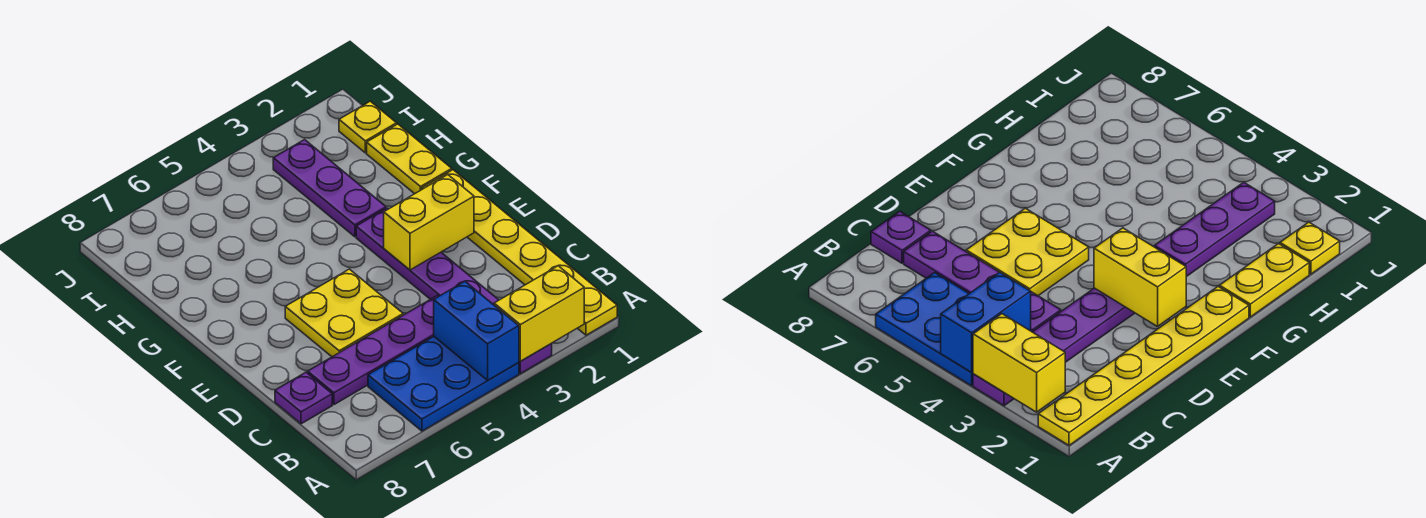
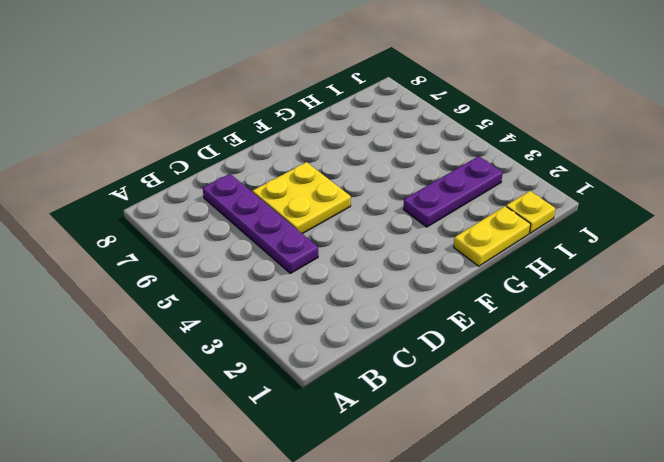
none -> yellow 1x6 plate [422,170,617,335]
none -> purple 1x6 plate [356,208,552,374]
none -> blue 2x3 plate [368,337,519,431]

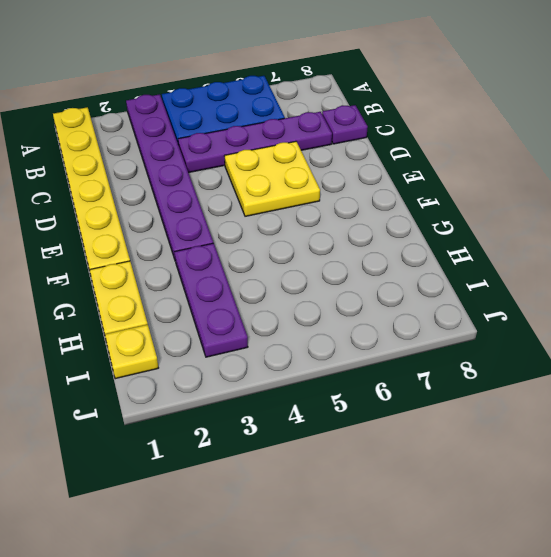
none -> yellow 1x2 brick [494,266,584,361]
none -> blue 1x2 brick [434,281,519,380]
none -> yellow 1x2 brick [384,175,474,270]

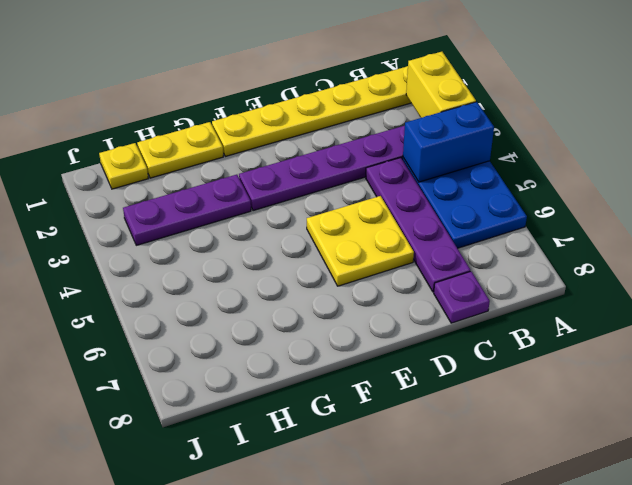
none -> yellow 1x2 brick [384,175,474,270]

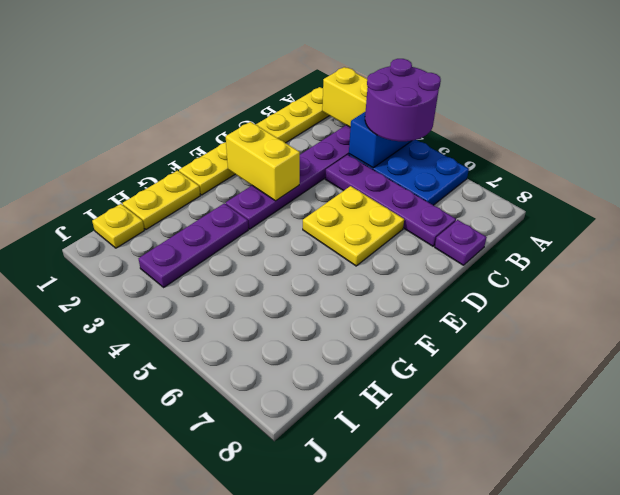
purple 2x2 round brick [365,59,441,141] -> none

